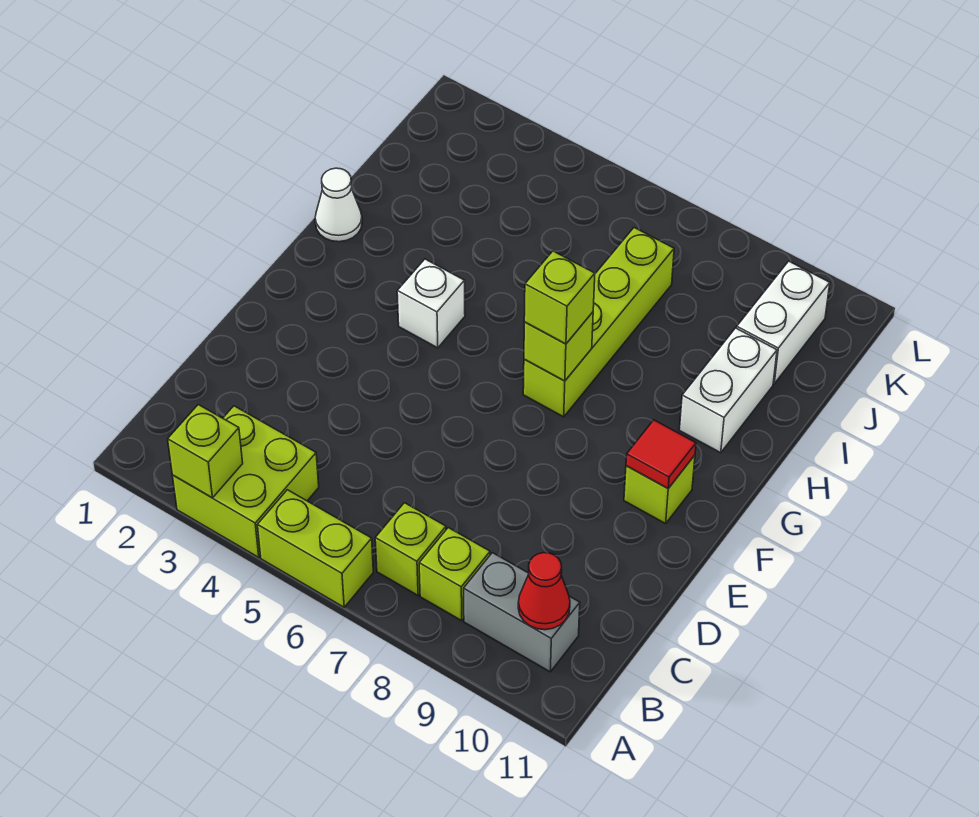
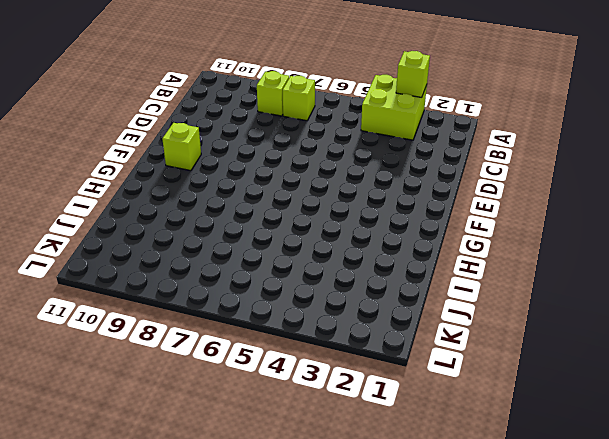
none -> lime 1x2 brick [258,490,373,607]
none -> grey 1x2 brick [464,553,580,672]
none -> white 1x1 brick [397,259,465,348]

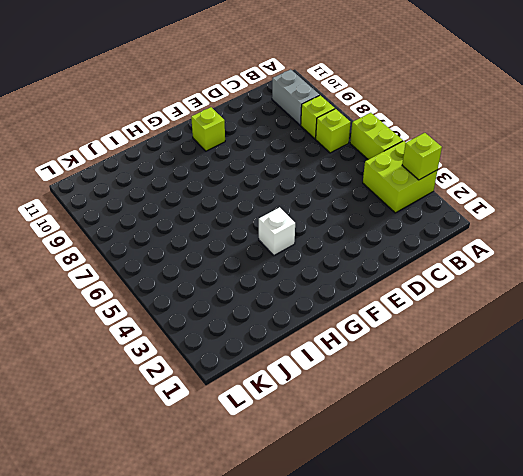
none -> lime 1x4 brick [523,228,674,417]
none -> white 1x1 cone [315,168,362,242]
none -> white 1x2 brick [679,328,777,453]

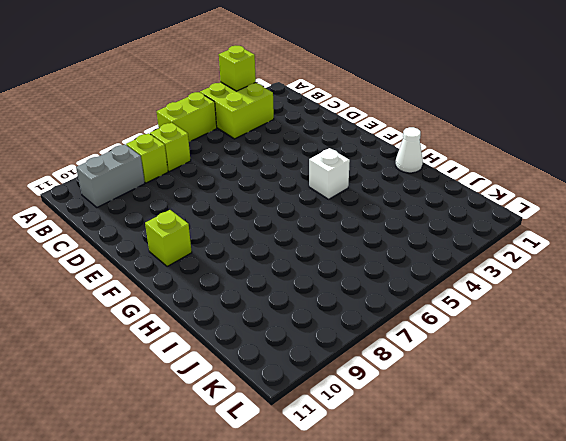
none -> lime 1x4 brick [523,228,674,417]
none -> white 1x2 brick [679,328,777,453]
none -> white 1x2 brick [737,261,830,384]

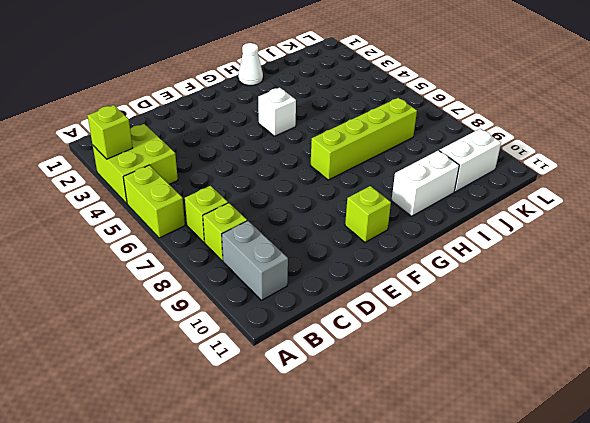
none -> red 1x1 cone [518,553,570,630]
none -> red 1x1 tile [626,420,696,488]
none -> lime 1x1 brick [524,312,593,381]

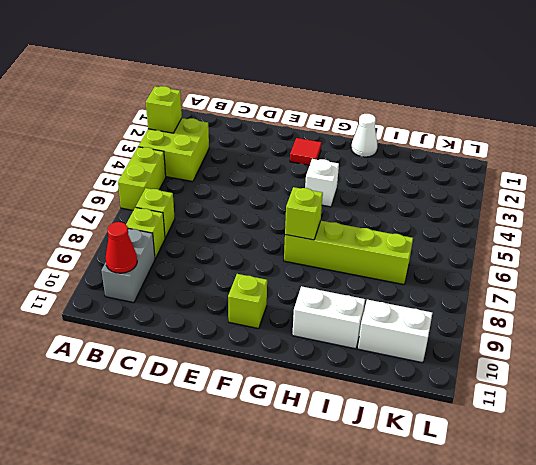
red 1x1 tile [290,138,321,165] -> red 1x1 tile moved to [626,420,696,488]
none -> lime 1x1 brick [524,251,595,344]

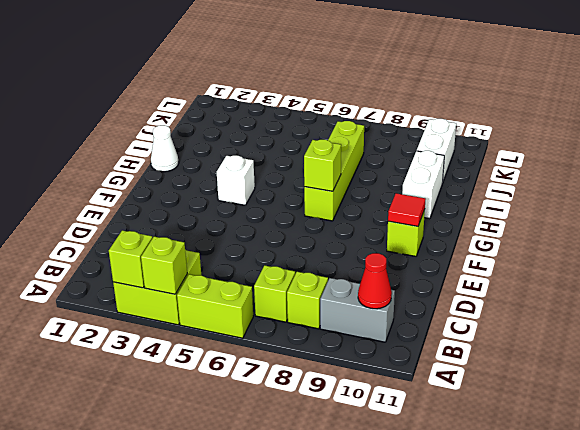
lime 1x1 brick [141,237,187,294] -> lime 1x1 brick moved to [524,251,595,344]

